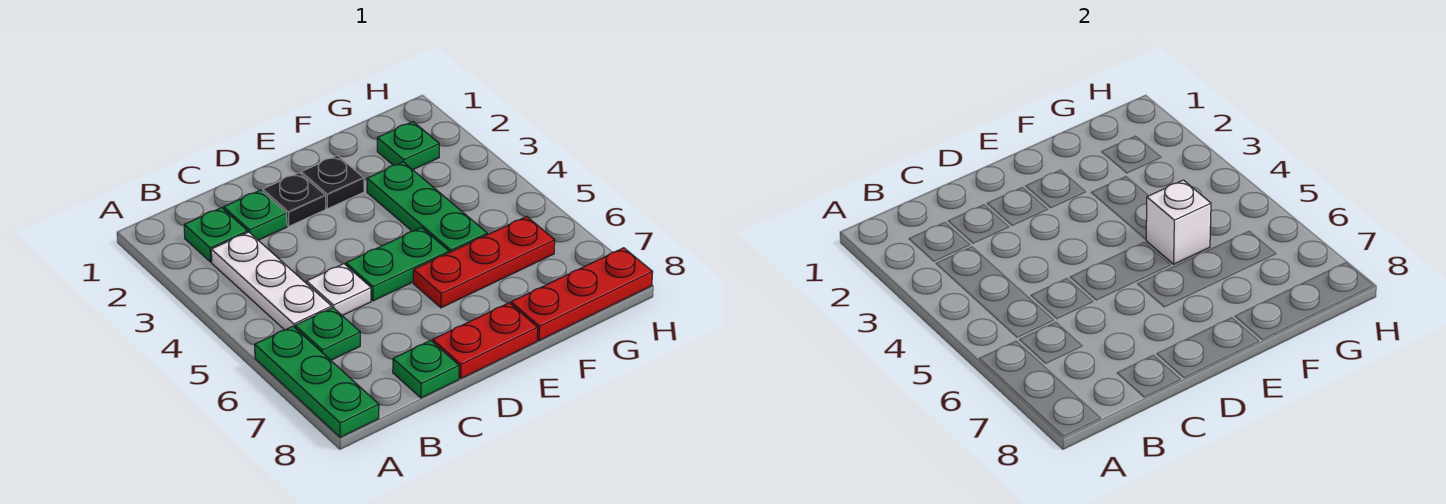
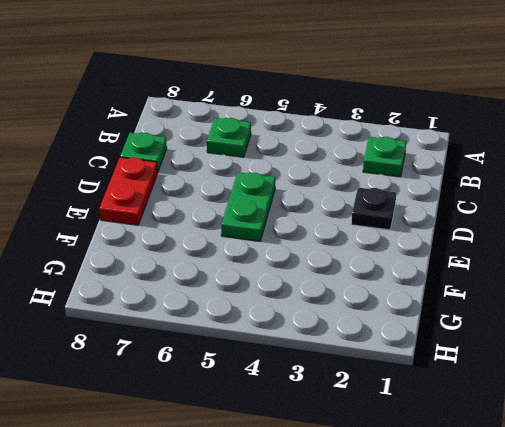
none -> green 1x3 plate [255,326,379,437]
none -> white 1x3 plate [211,232,332,330]
none -> green 1x1 plate [224,190,287,240]

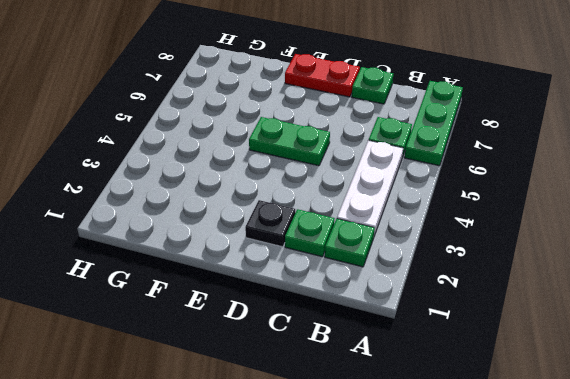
none -> white 1x1 plate [306,264,371,315]
none -> black 1x1 plate [301,156,364,209]
none -> red 1x3 plate [413,216,555,308]

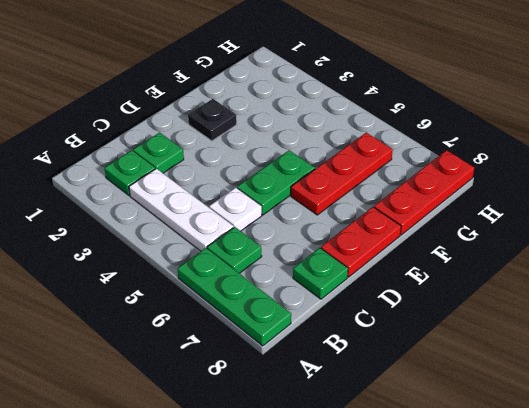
none -> black 1x1 plate [263,173,326,226]
none -> green 1x3 plate [367,162,487,253]
none -> green 1x1 plate [377,122,439,170]

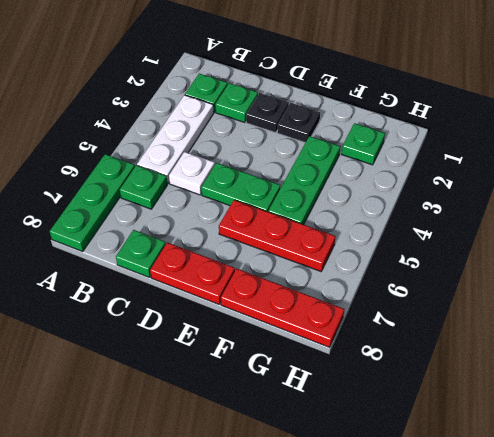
none -> white 1x1 brick [1146,180,1211,264]

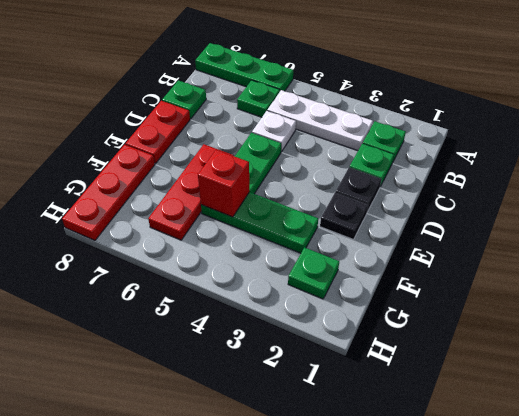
red 1x1 brick [198,150,249,217] -> white 1x1 brick [1146,180,1211,264]

